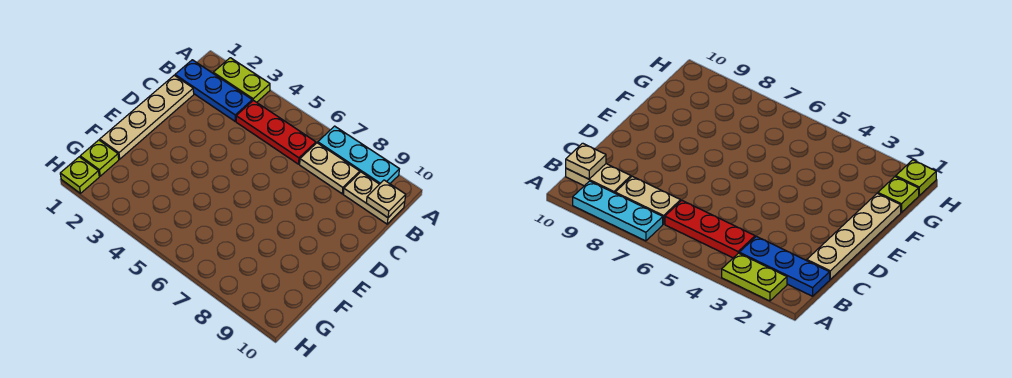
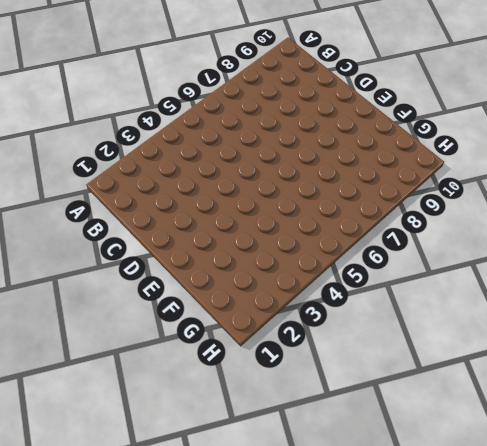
none -> lime 1x2 plate [213,58,270,102]
none -> cyan 1x3 plate [318,126,399,184]

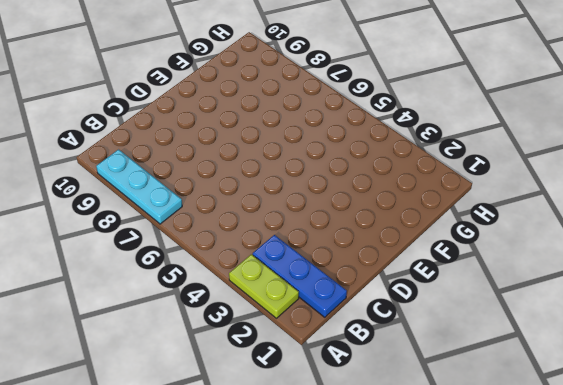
none -> red 1x3 plate [236,100,316,164]
none -> tan 1x2 plate [300,143,360,194]

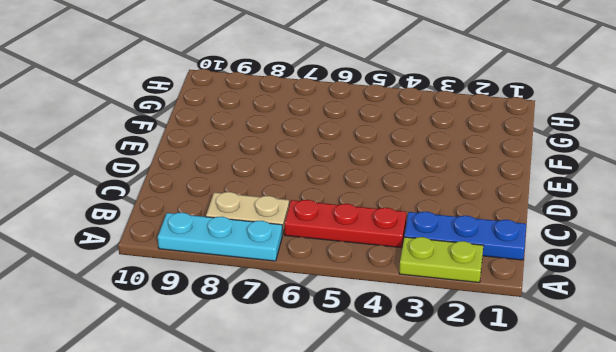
none -> tan 1x2 plate [343,172,405,224]
none -> tan 1x4 plate [100,75,194,159]

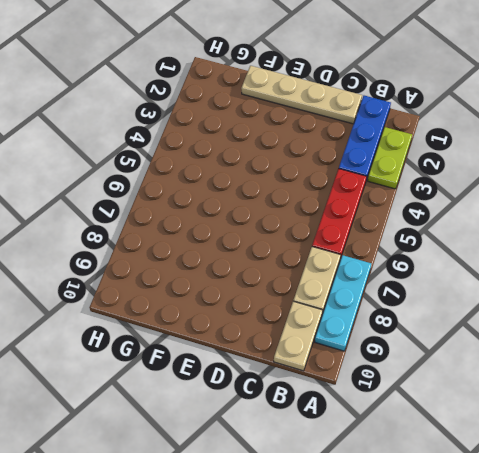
none -> lime 1x1 plate [80,140,119,176]
none -> lime 1x1 plate [60,157,99,193]

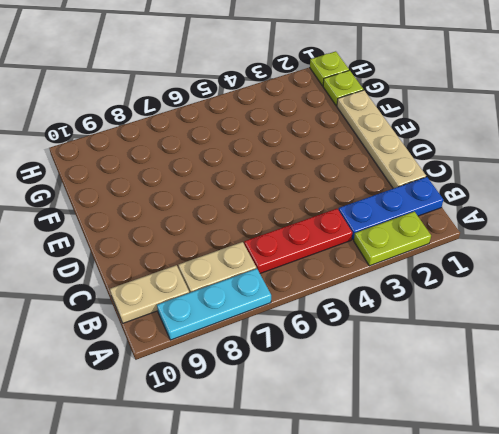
none -> tan 1x1 plate [366,180,406,218]

